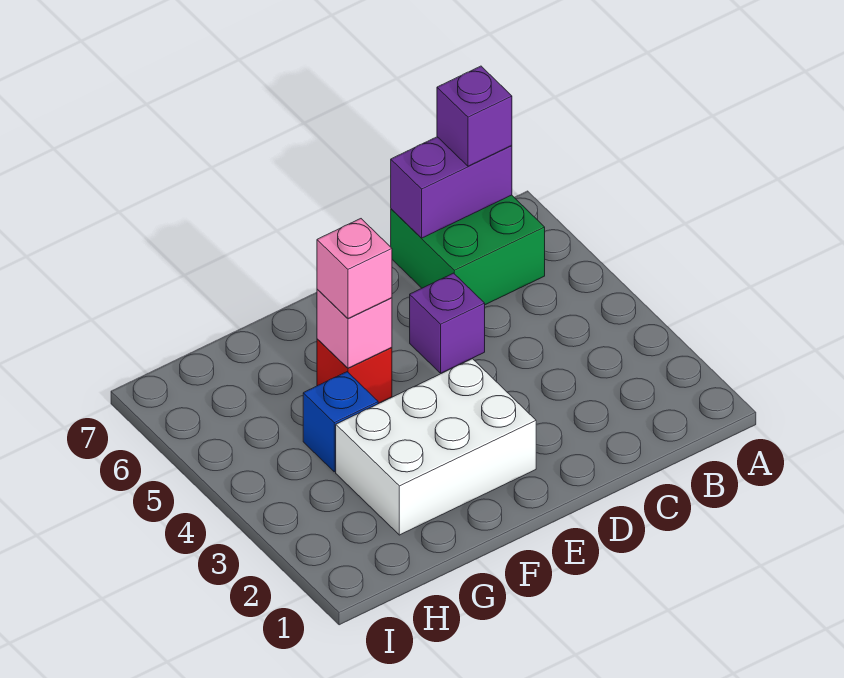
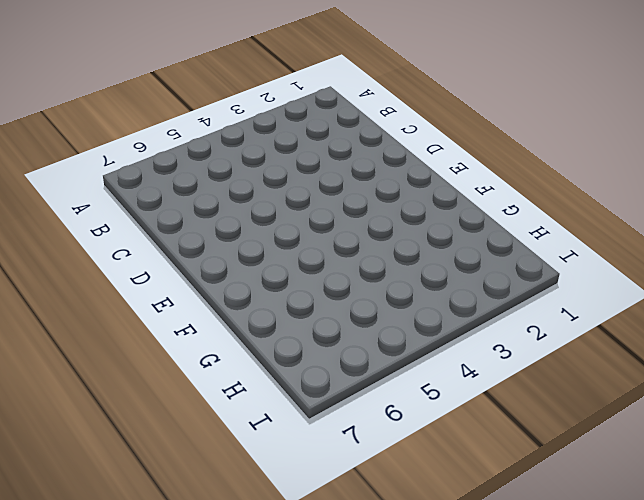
none -> green 2x2 brick [391,195,545,305]
none -> purple 1x1 brick [410,273,485,373]

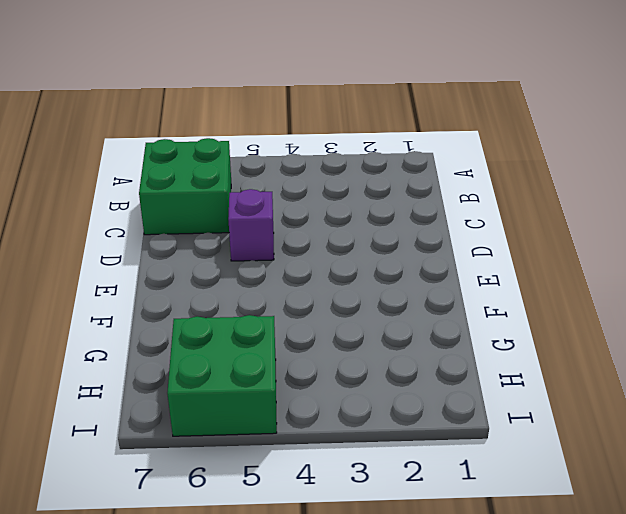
green 2x2 brick [167,315,277,436] -> none
none -> white 2x3 brick [336,359,536,535]
none -> red 1x1 brick [317,339,392,403]

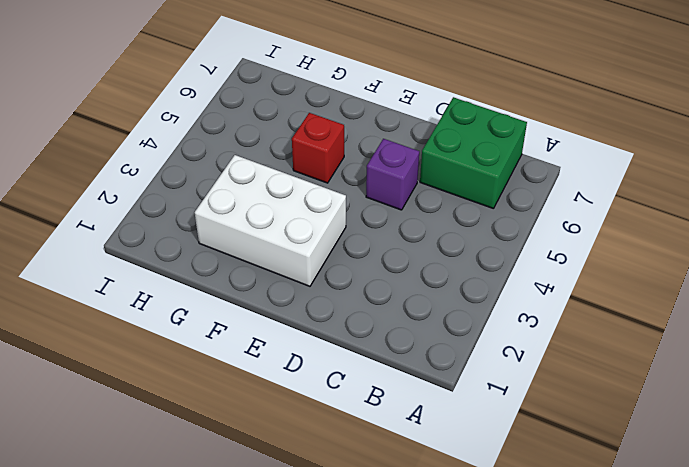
none -> blue 1x1 brick [303,372,379,472]
none -> purple 1x2 brick [391,137,512,238]

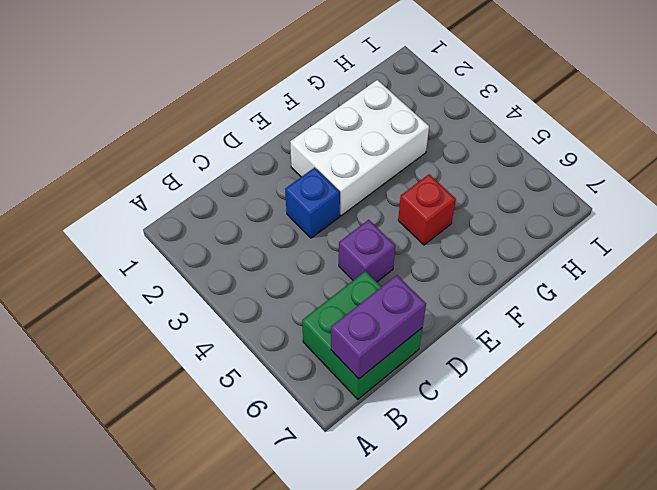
blue 1x1 brick [285,168,340,238] -> blue 1x1 brick moved to [303,372,379,472]
none -> pink 1x1 brick [317,289,392,368]
none -> purple 1x1 brick [437,66,512,166]

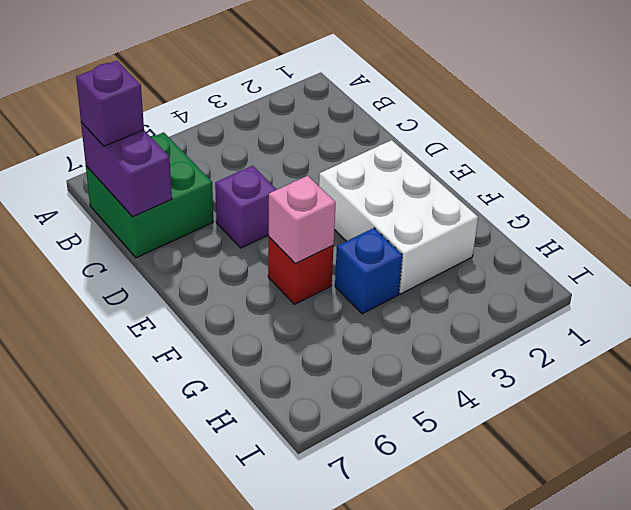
none -> pink 1x1 brick [317,219,392,318]

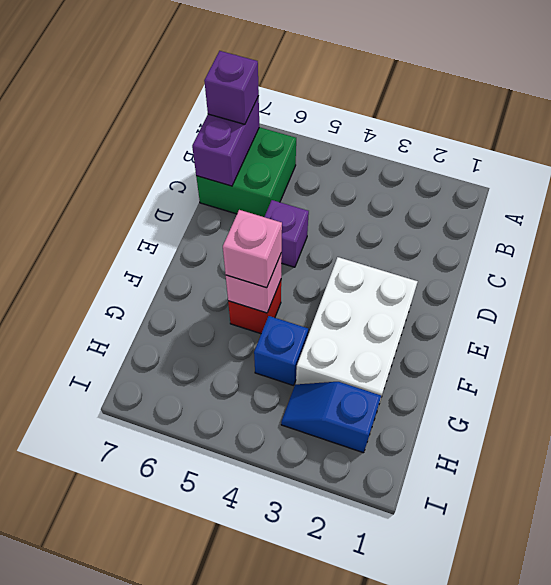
blue 1x2 slope [281,382,381,453] -> none

